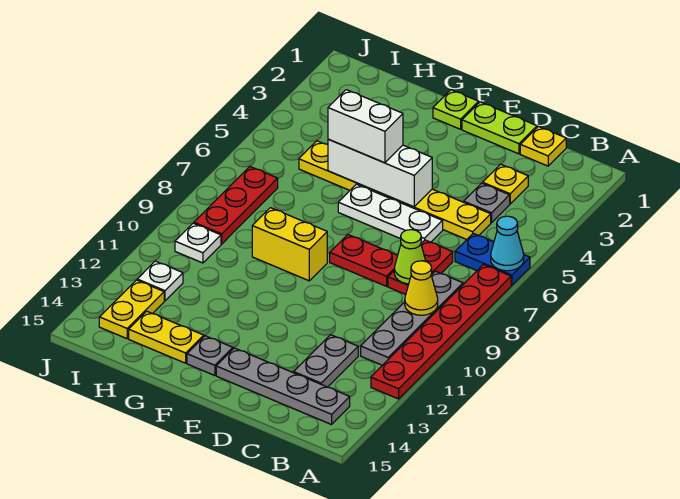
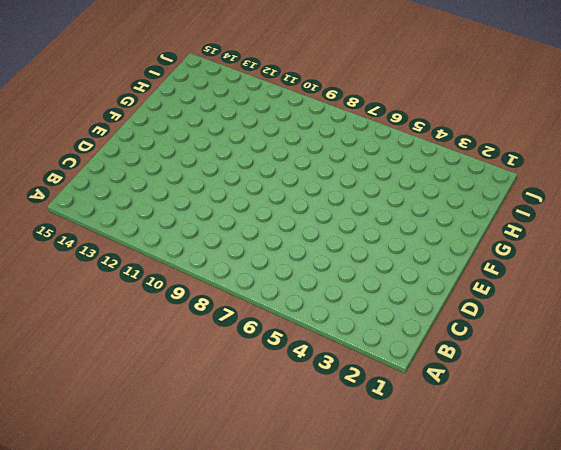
none -> blue 1x2 plate [455,233,530,285]
none -> red 1x6 plate [371,265,511,399]
none -> grey 1x4 plate [361,271,463,365]

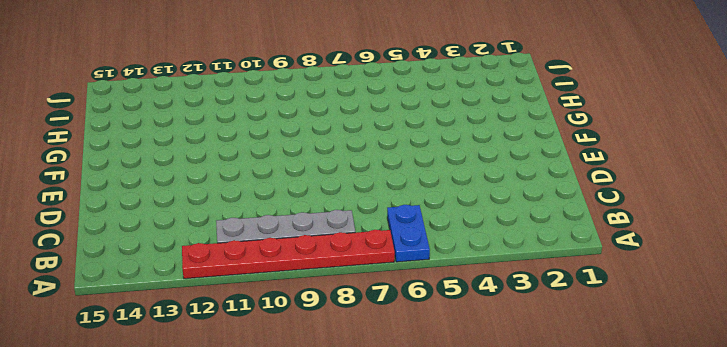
none -> grey 1x4 plate [216,348,350,425]
none -> yellow 1x1 plate [520,127,566,166]
none -> yellow 1x1 plate [483,164,528,204]

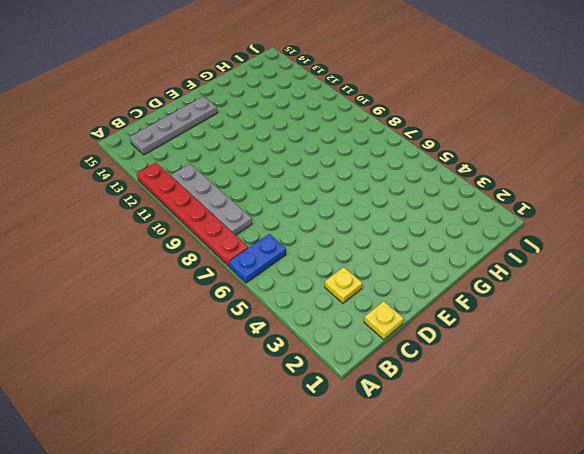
none -> grey 1x1 plate [464,183,510,223]
none -> yellow 1x6 plate [299,141,491,239]
none -> red 1x2 plate [388,240,453,294]

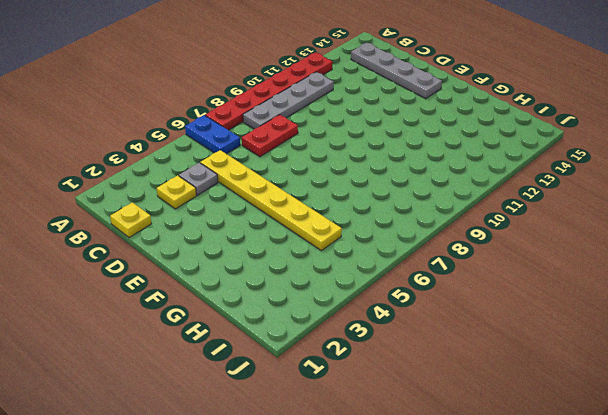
none -> grey 1x2 plate [294,335,358,387]
none -> lime 1x2 plate [462,102,537,154]
none -> white 1x3 plate [338,184,443,243]

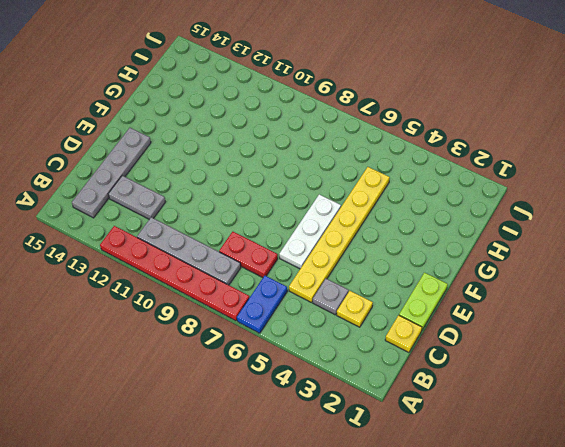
none -> red 1x2 plate [330,235,398,286]
none -> lime 1x1 plate [433,90,479,129]
none -> yellow 1x2 brick [252,208,327,281]

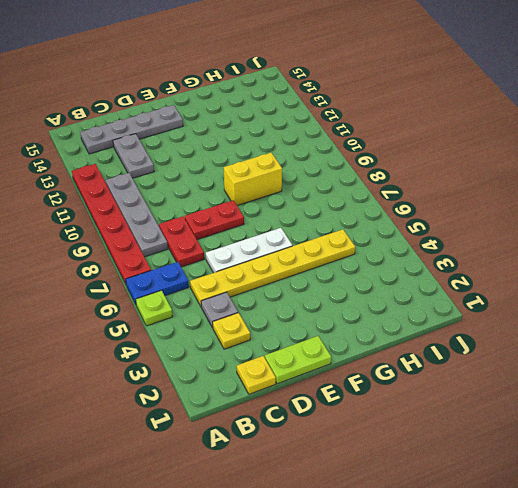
lime 1x1 plate [136,290,173,326] -> lime 1x1 plate moved to [433,90,479,129]
none -> grey 1x1 plate [187,336,233,376]
none -> yellow 1x2 plate [129,311,204,363]
none -> red 1x3 plate [194,167,278,244]

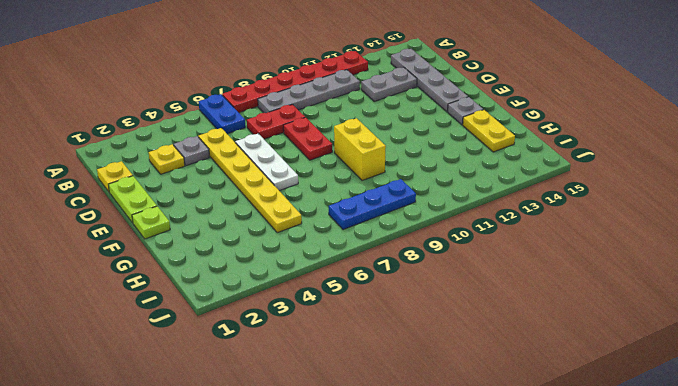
blue 1x3 plate [329,179,416,230] -> red 1x3 plate [194,167,278,244]
none -> white 1x1 plate [175,223,221,263]
none -> white 1x1 plate [137,261,183,301]
none -> yellow 1x2 plate [99,280,164,339]

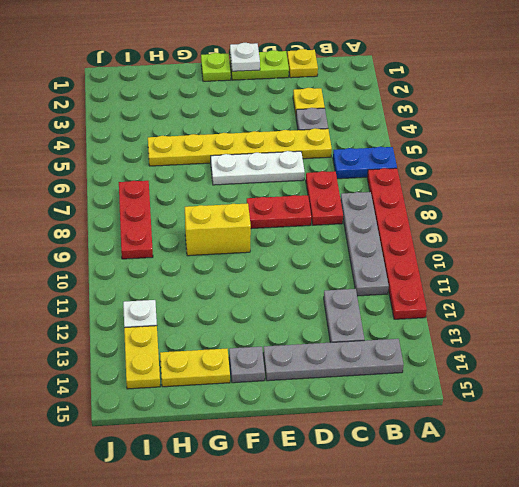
white 1x1 plate [230,43,260,71] -> white 1x1 plate moved to [175,223,221,263]
none -> cyan 1x1 cone [491,216,524,271]
none -> yellow 1x1 cone [405,261,438,315]
none -> lime 1x1 cone [394,230,426,284]

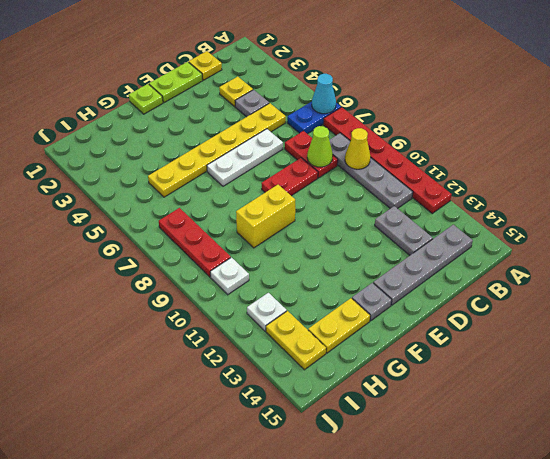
none -> white 1x3 brick [328,139,432,207]
none -> white 1x2 brick [328,90,403,163]

